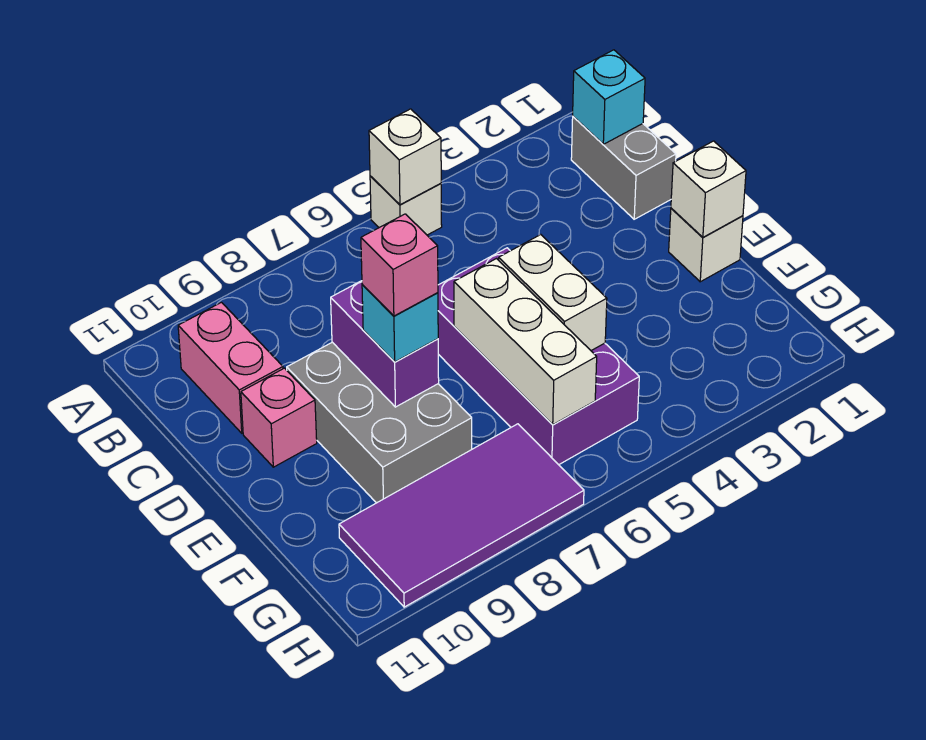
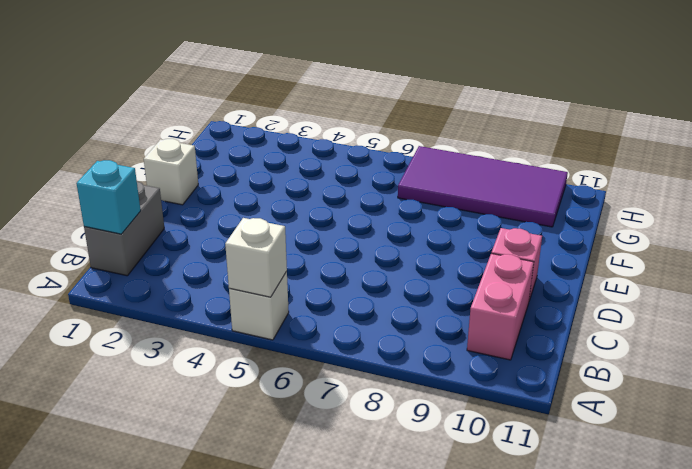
none -> purple 2x4 brick [438,248,639,465]
none -> grey 2x3 brick [287,342,472,503]
none -> purple 1x2 brick [331,281,439,407]

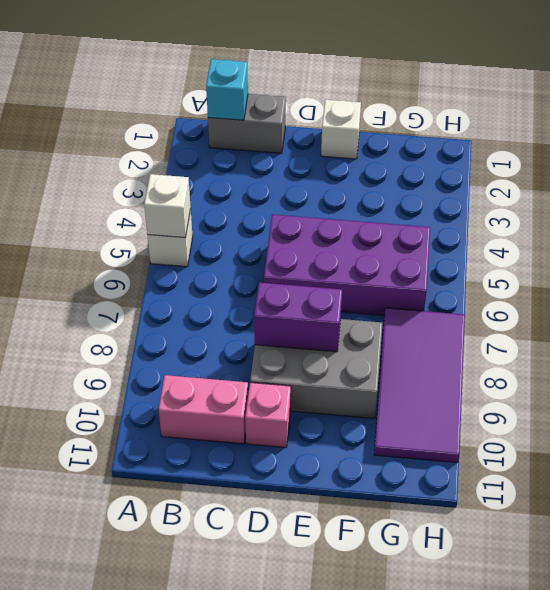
none -> white 1x1 brick [671,141,746,237]
none -> white 1x2 brick [499,235,607,351]
none -> white 1x3 brick [454,259,597,425]

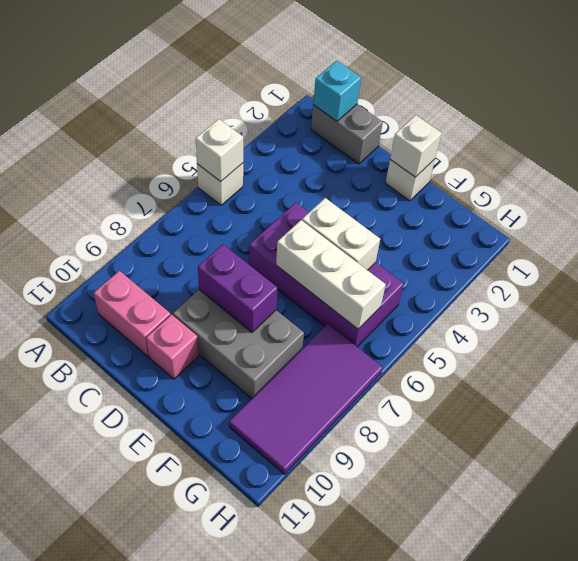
none -> cyan 1x1 brick [362,285,438,362]
none -> pink 1x1 brick [361,214,438,316]

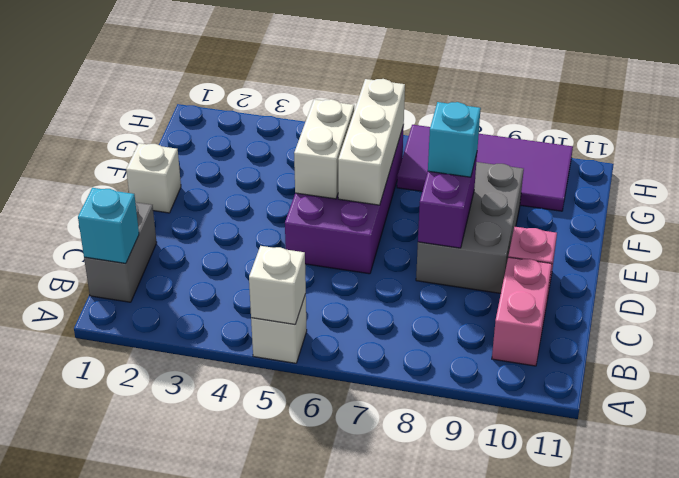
none -> white 1x1 brick [671,141,746,237]
none -> pink 1x1 brick [361,214,438,316]

